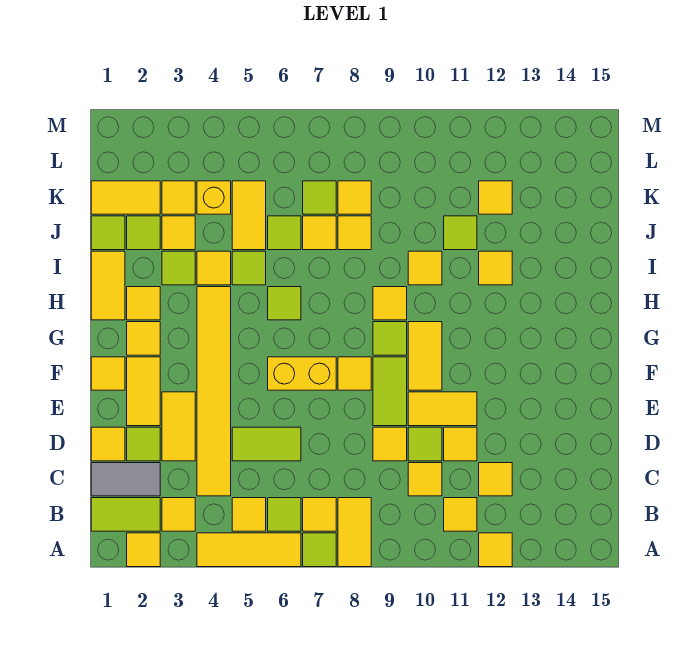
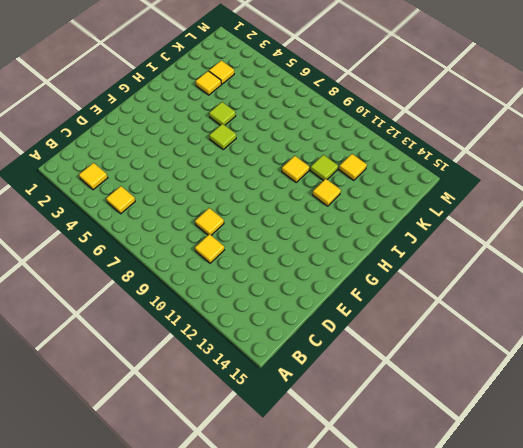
none -> yellow 1x1 tile [127,533,160,567]
none -> yellow 1x3 tile [197,533,301,567]
none -> lime 1x1 tile [303,533,336,567]
none -> yellow 1x2 tile [338,498,371,567]

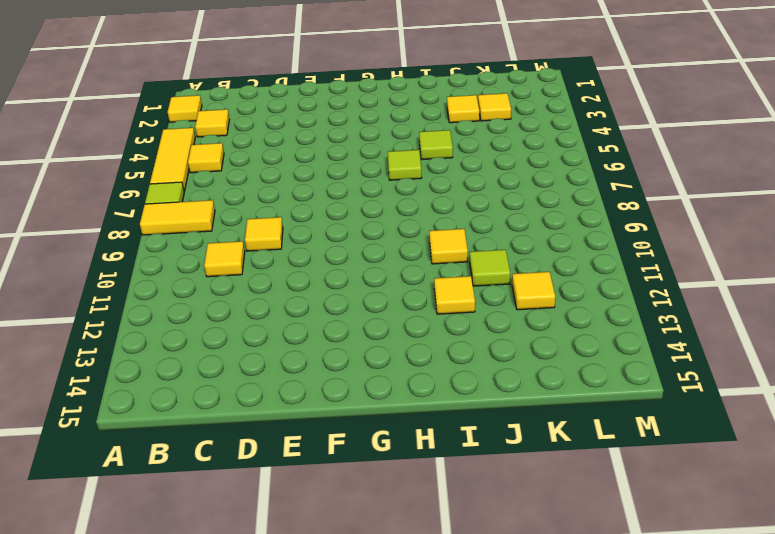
none -> yellow 1x1 tile [479,533,512,567]
none -> lime 1x2 tile [91,498,160,531]
none -> lime 1x1 tile [268,498,301,531]
none -> yellow 1x1 tile [303,498,336,531]

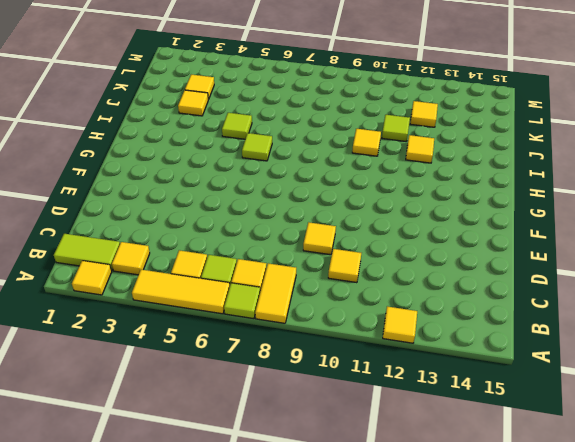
none -> yellow 1x1 tile [444,498,477,531]
none -> grey 1x2 tile [91,463,160,496]
none -> yellow 1x6 tile [197,287,231,496]
none -> yellow 1x1 tile [479,463,512,496]

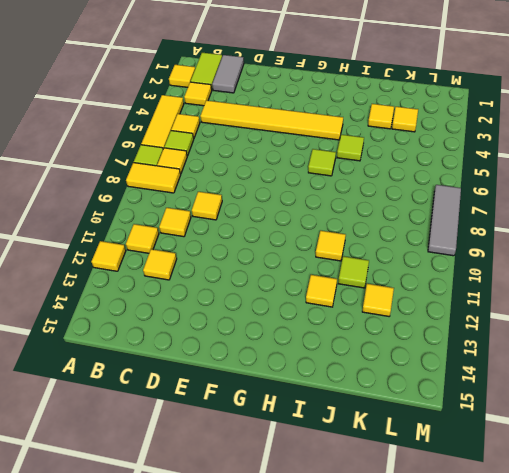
grey 1x3 tile [428,185,461,256] -> none
none -> yellow 1x1 tile [91,427,125,461]
none -> lime 1x1 tile [127,427,160,461]
none -> yellow 1x2 tile [162,392,195,461]
none -> lime 1x2 tile [232,427,301,461]

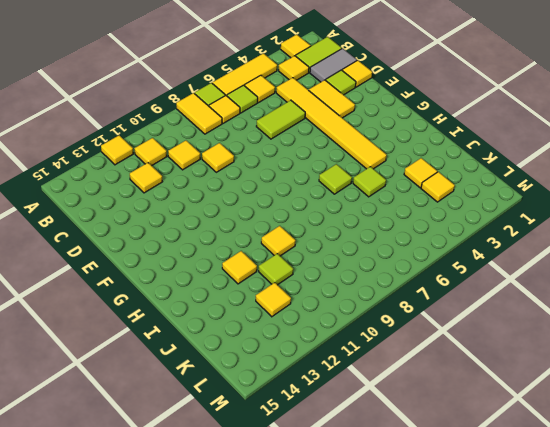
none -> lime 1x1 tile [408,427,442,461]
none -> yellow 1x1 tile [444,427,477,461]
none -> yellow 1x2 tile [127,357,160,426]
none -> lime 1x2 tile [373,357,407,426]

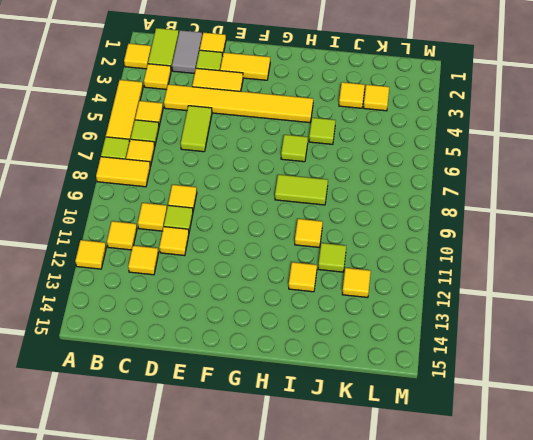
lime 1x2 tile [275,174,328,205] -> lime 1x2 tile moved to [373,357,407,426]
none -> yellow 1x2 tile [408,392,477,426]
none -> yellow 1x1 tile [91,357,125,390]
none -> yellow 1x2 brick [268,357,336,390]
none -> yellow 1x1 tile [338,357,371,390]

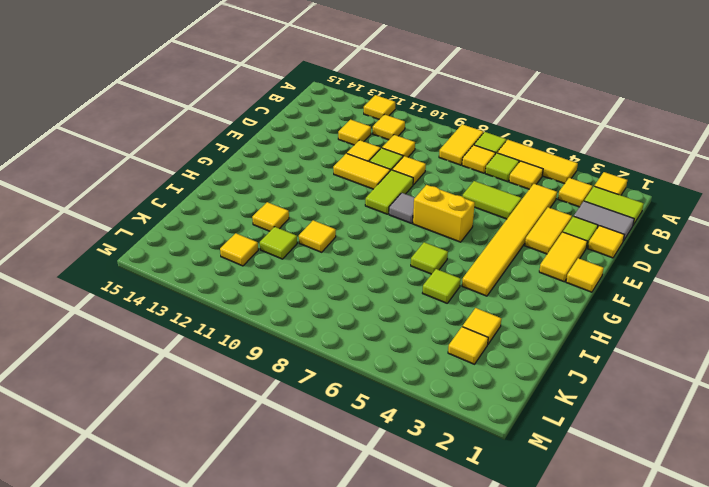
grey 1x1 tile [389,193,415,223] -> yellow 1x1 tile [338,357,371,390]
none -> yellow 1x2 tile [408,322,442,390]
none -> yellow 1x1 tile [127,322,160,355]
none -> lime 1x1 tile [373,322,407,355]
none -> yellow 1x2 tile [91,251,125,320]

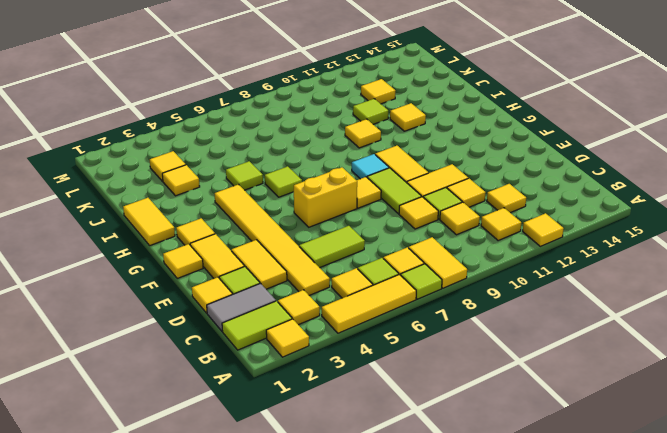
cyan 1x1 tile [352,154,389,179] -> lime 1x1 tile [373,322,407,355]
none -> yellow 1x1 tile [127,287,160,320]
none -> yellow 1x1 tile [373,287,407,320]
none -> lime 1x1 tile [162,251,195,285]
none -> yellow 1x1 tile [197,251,231,285]

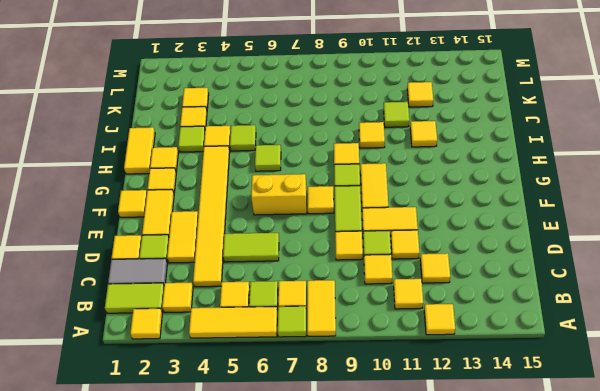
none -> lime 1x1 tile [91,216,125,250]
none -> lime 1x1 tile [127,216,160,250]
none -> yellow 1x2 tile [232,181,266,250]
none -> lime 1x1 tile [268,216,301,250]

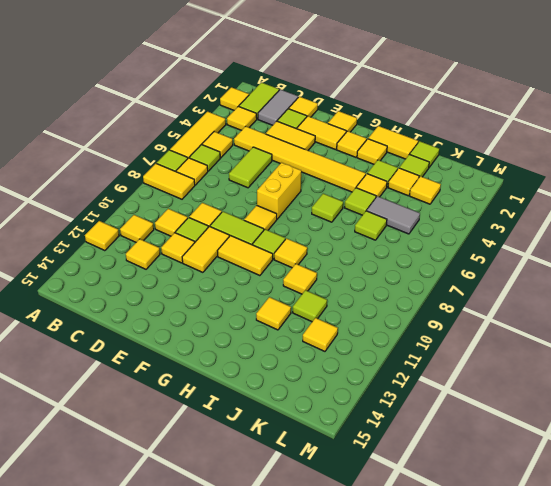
grey 1x2 tile [367,196,420,234] -> yellow 1x2 tile [232,181,266,250]
none -> yellow 1x1 tile [303,216,336,250]
none -> yellow 1x1 tile [338,216,371,250]
none -> yellow 1x2 tile [91,181,160,214]
none -> yellow 1x1 brick [197,181,231,214]

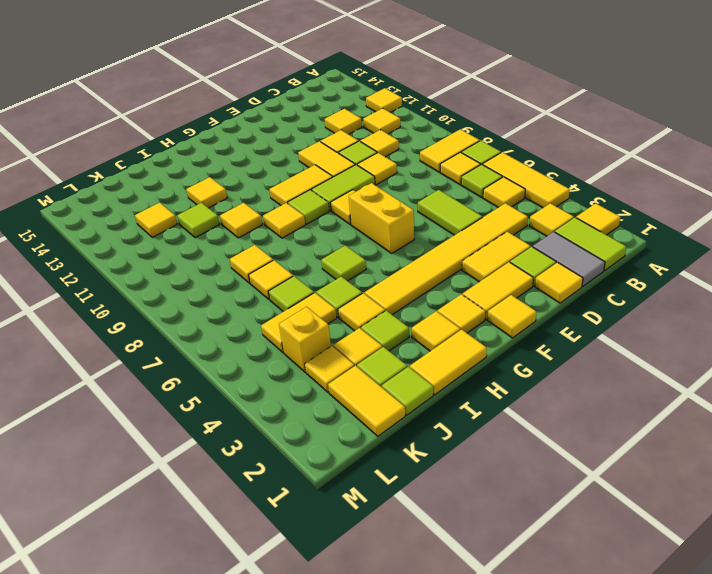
none -> lime 1x1 tile [303,181,336,214]
none -> yellow 1x1 tile [338,181,371,214]

